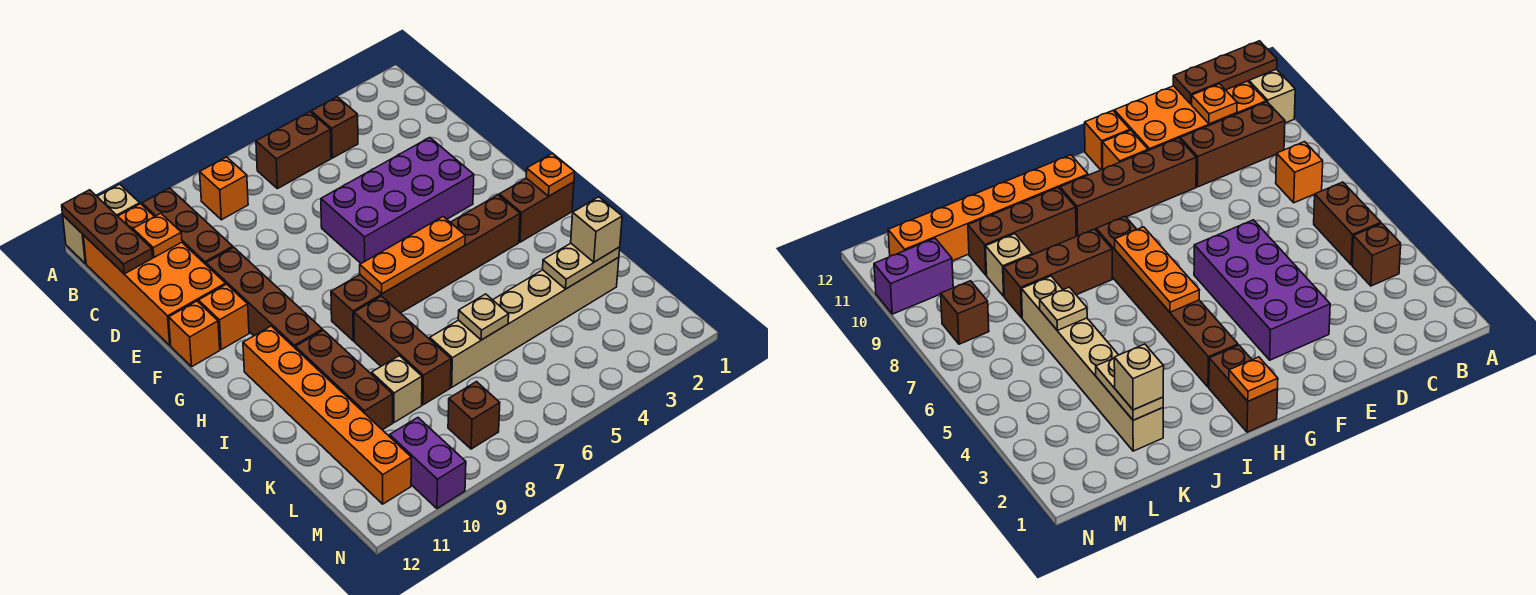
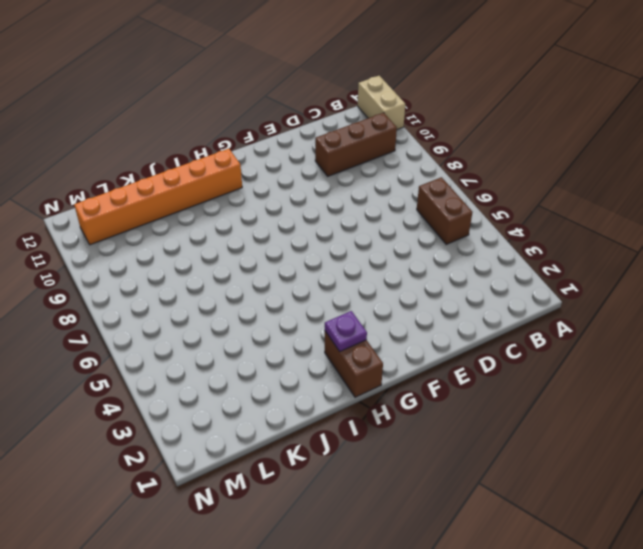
purple 1x1 plate [325,311,367,351] -> none
none -> brown 1x1 brick [311,97,358,158]
none -> orange 1x1 brick [200,157,248,220]
none -> orange 2x4 brick [83,204,226,345]

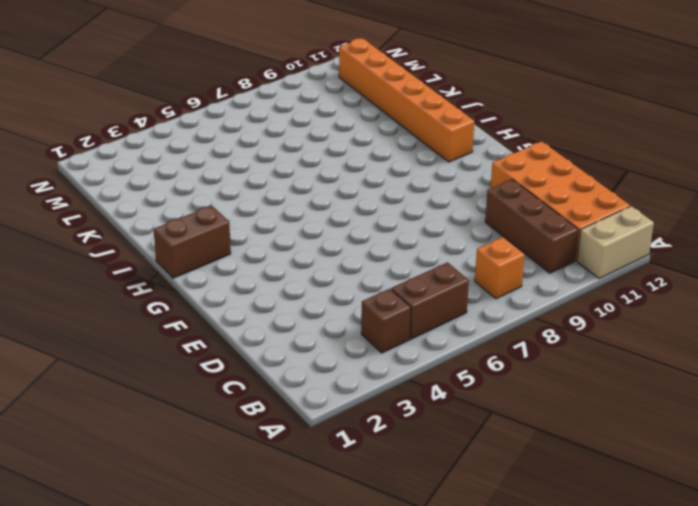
none -> purple 2x4 brick [321,138,474,263]
none -> brown 1x4 brick [206,247,322,348]
none -> orange 1x1 brick [198,284,249,349]

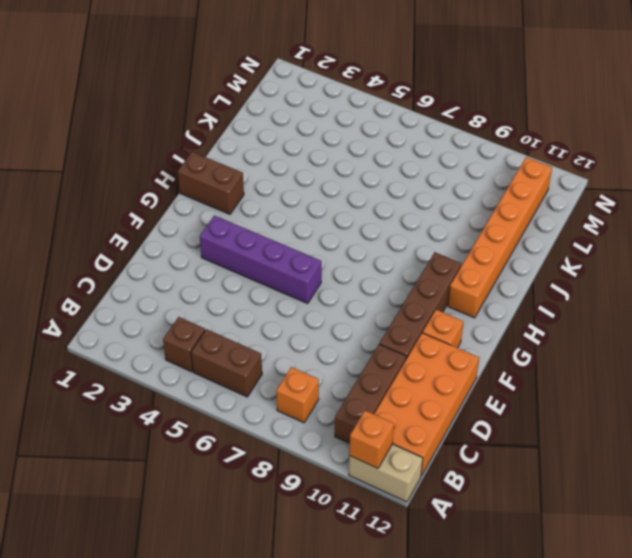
orange 1x1 brick [349,410,394,468] -> orange 1x1 brick moved to [169,301,220,366]
purple 1x4 brick [200,215,322,303] -> purple 2x4 brick [321,138,474,263]
none -> brown 1x6 brick [331,195,520,341]
none -> brown 1x3 brick [354,296,451,405]
none -> brown 1x3 brick [295,330,393,430]

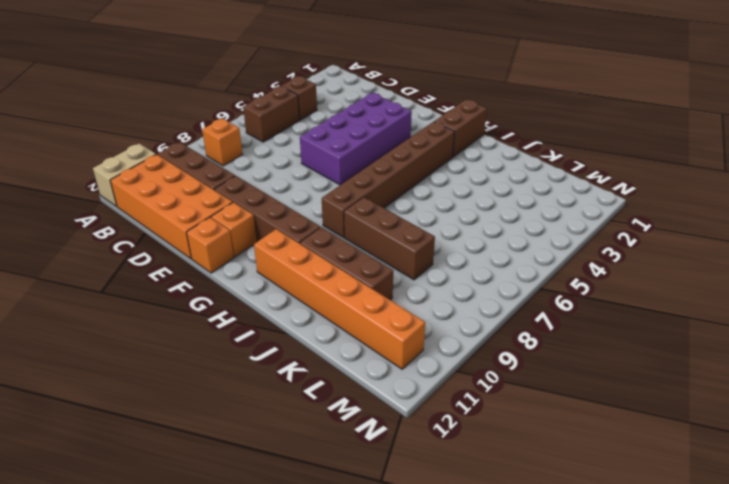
none -> tan 1x6 brick [430,257,619,387]
none -> tan 1x1 brick [371,356,422,422]
none -> brown 1x1 brick [448,382,500,449]

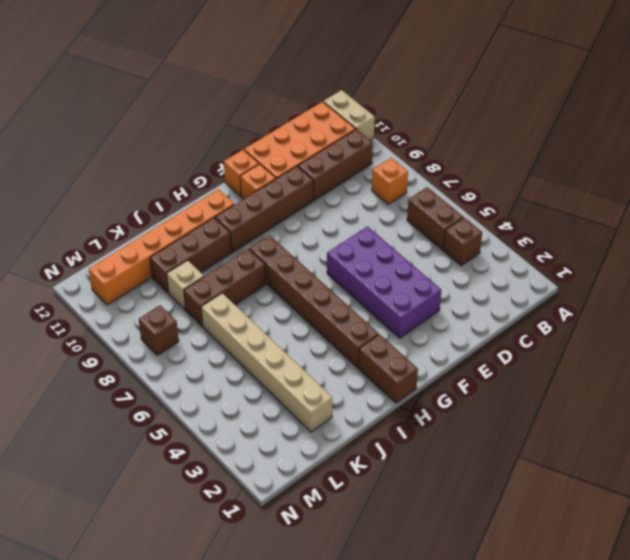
none -> purple 1x2 brick [390,418,466,509]
none -> brown 1x3 plate [62,190,153,274]
none -> orange 1x1 plate [133,213,182,257]

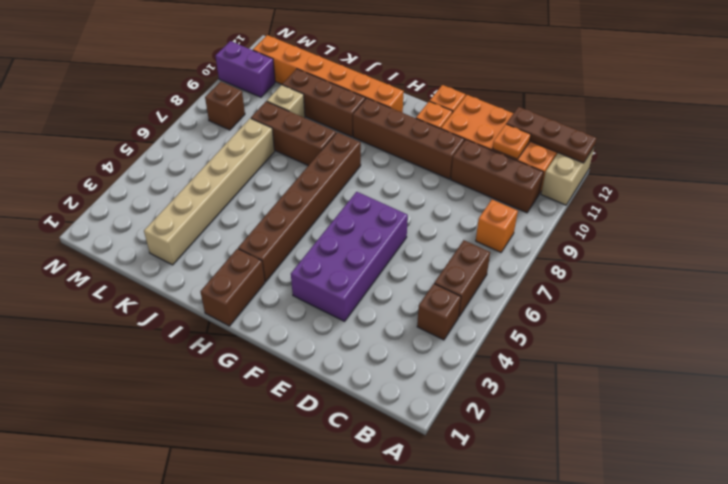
none -> orange 1x1 plate [526,153,575,196]
none -> orange 1x3 plate [360,217,465,294]
none -> tan 1x2 plate [543,243,620,289]

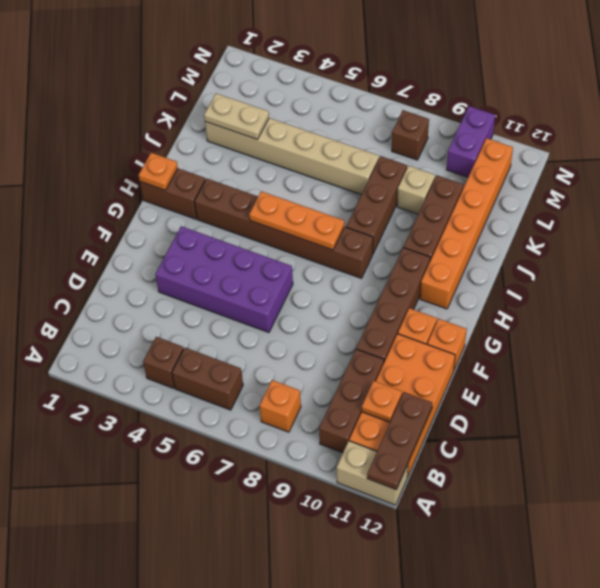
none -> tan 1x1 plate [458,294,509,340]
none -> tan 1x1 brick [571,197,622,262]

